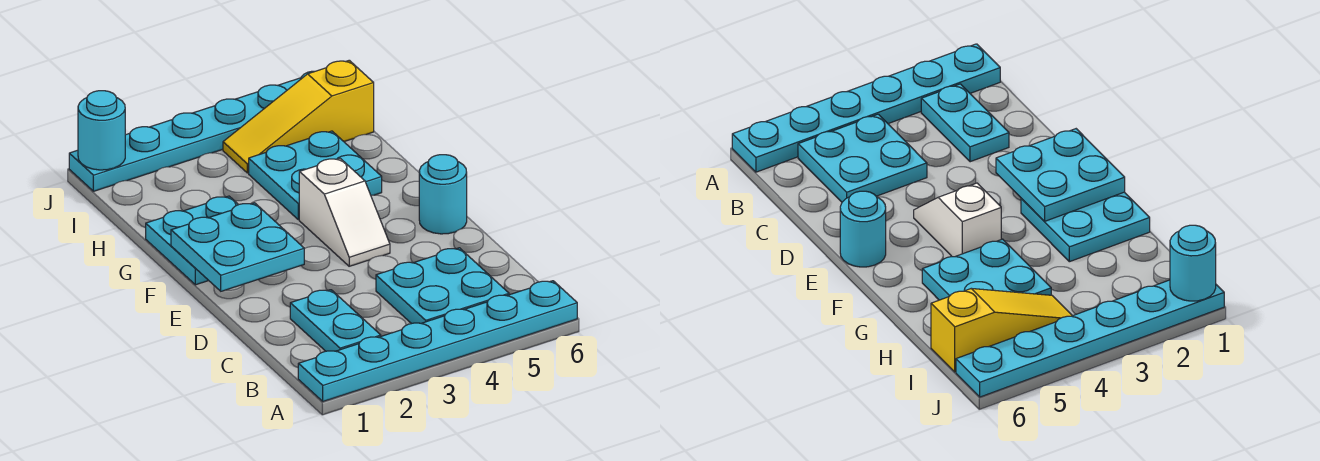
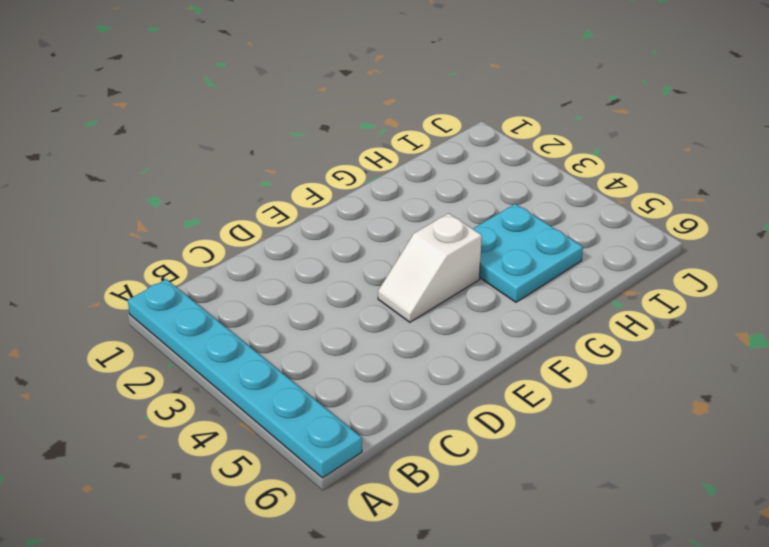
none -> cyan 1x2 plate [290,290,381,351]
none -> cyan 2x2 plate [376,248,509,324]

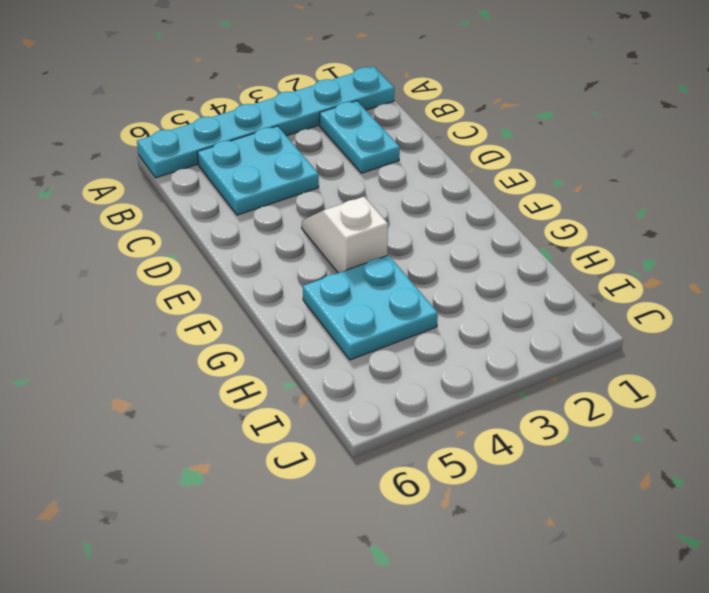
none -> cyan 1x1 round brick [419,155,467,234]
none -> cyan 2x2 plate [146,196,238,285]

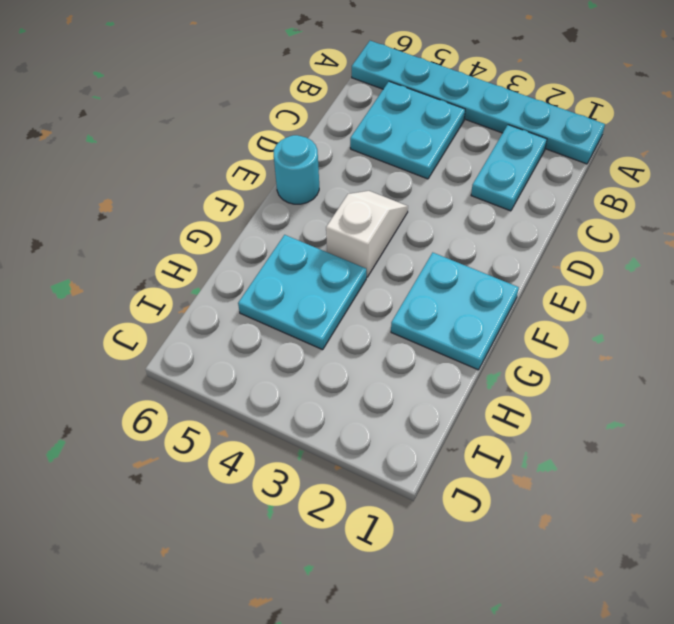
none -> yellow 1x3 slope [223,60,374,173]
none -> cyan 1x6 plate [69,71,315,191]

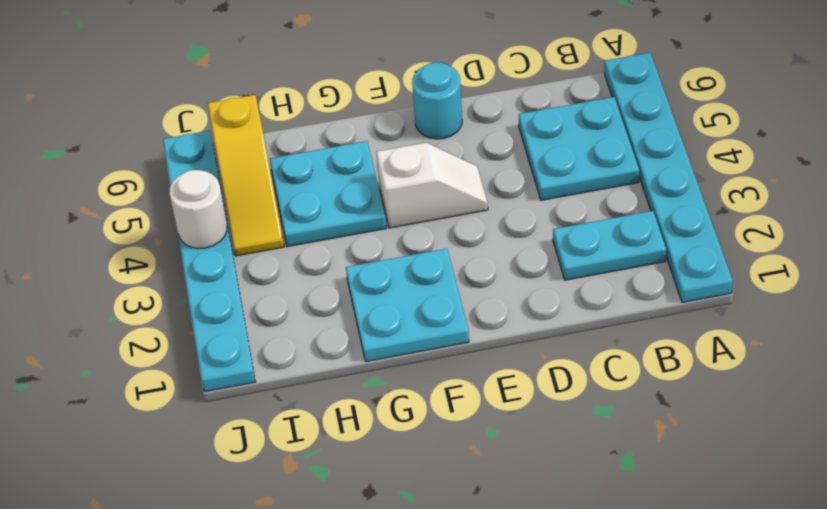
white 1x1 round brick [169,170,227,249] -> none
none -> cyan 2x2 plate [171,203,304,291]
none -> cyan 1x1 round brick [78,91,125,170]

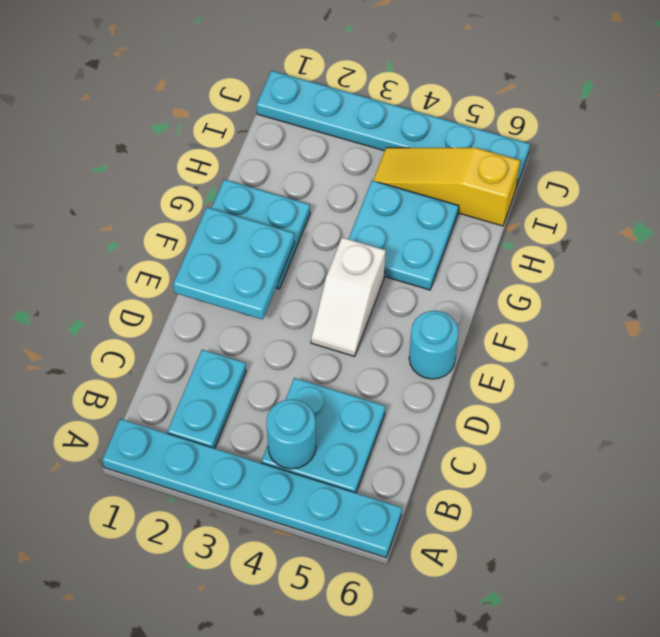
cyan 1x1 round brick [266,399,316,469] -> cyan 1x1 round brick moved to [78,91,125,170]

